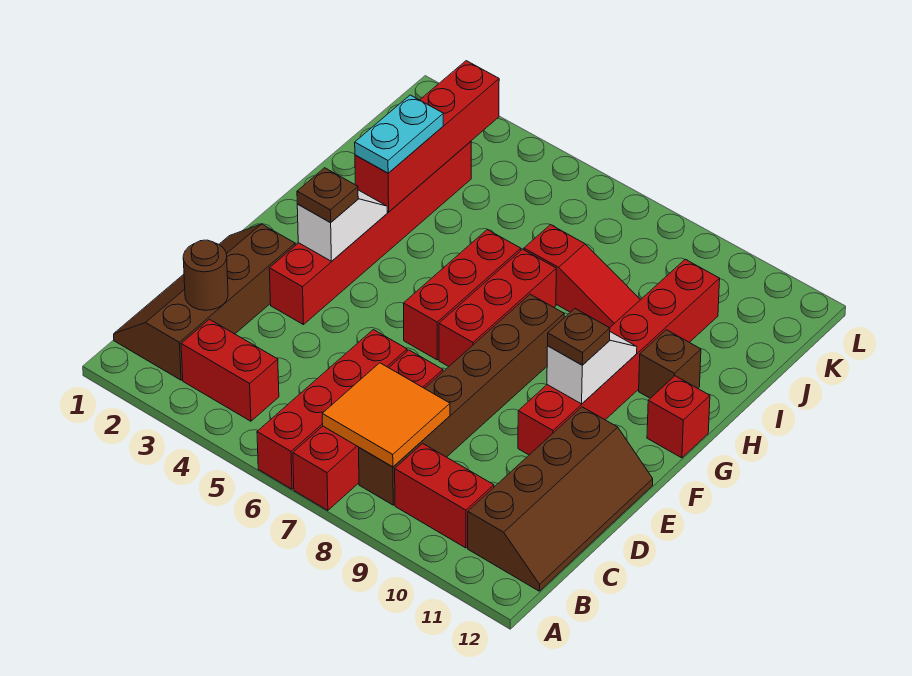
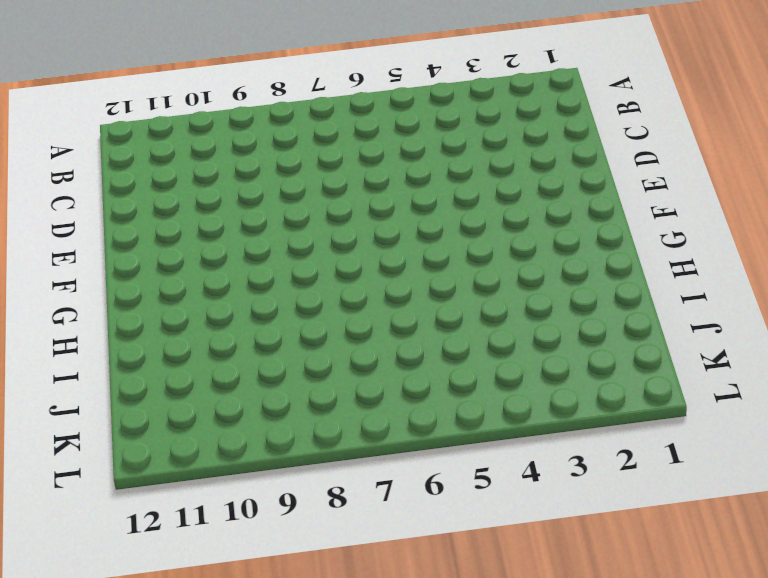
none -> red 1x4 brick [257,330,407,489]
none -> red 1x4 brick [293,350,443,510]
none -> brown 2x4 slope [114,224,295,380]

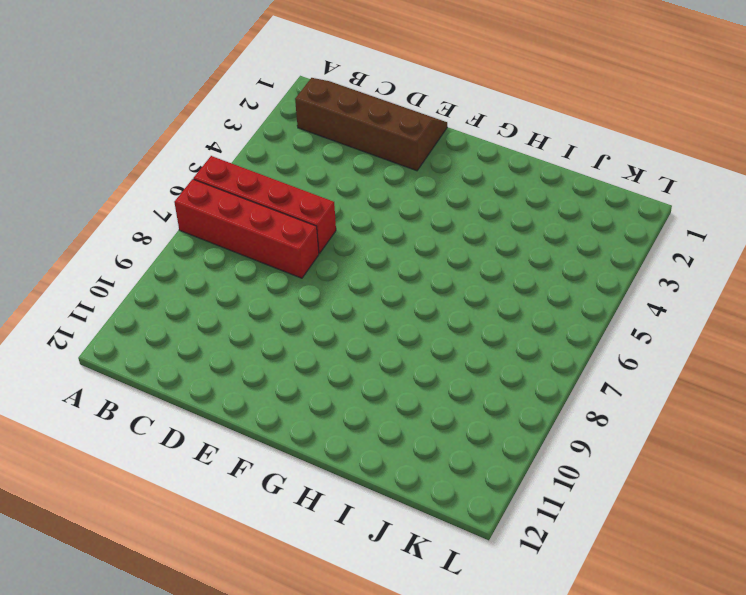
none -> red 1x2 brick [181,319,279,421]
none -> brown 1x6 brick [359,294,564,505]
none -> red 1x2 brick [395,443,494,548]

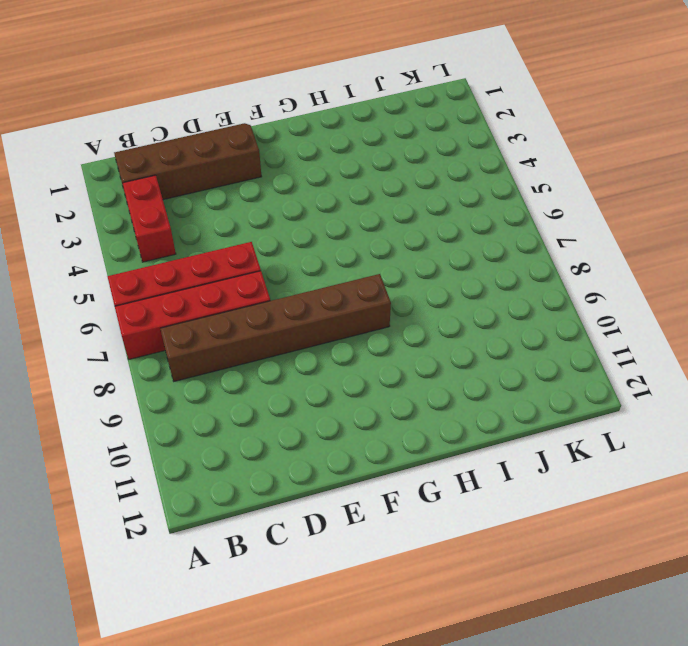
none -> red 1x2 brick [395,443,494,548]
none -> brown 2x4 slope [468,407,653,591]
none -> red 1x6 brick [269,141,471,325]

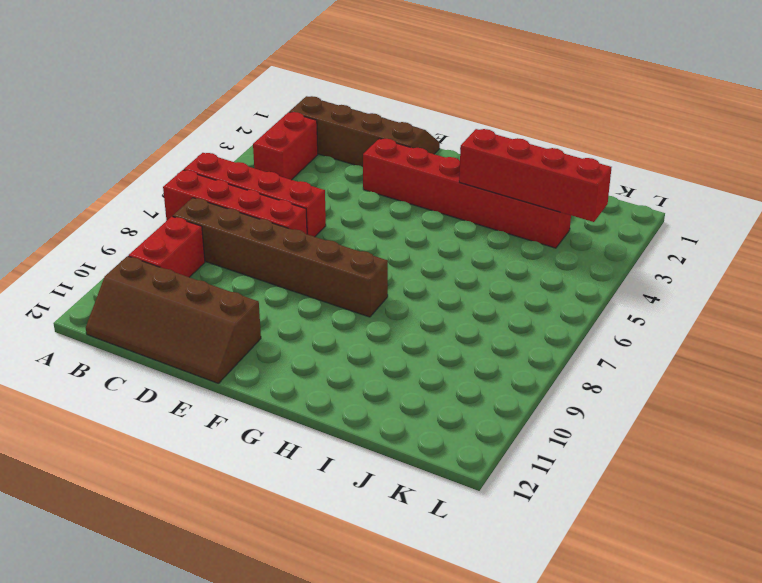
none -> red 1x6 brick [518,259,720,455]
none -> red 1x3 brick [404,230,521,360]
none -> red 1x3 brick [439,249,556,367]

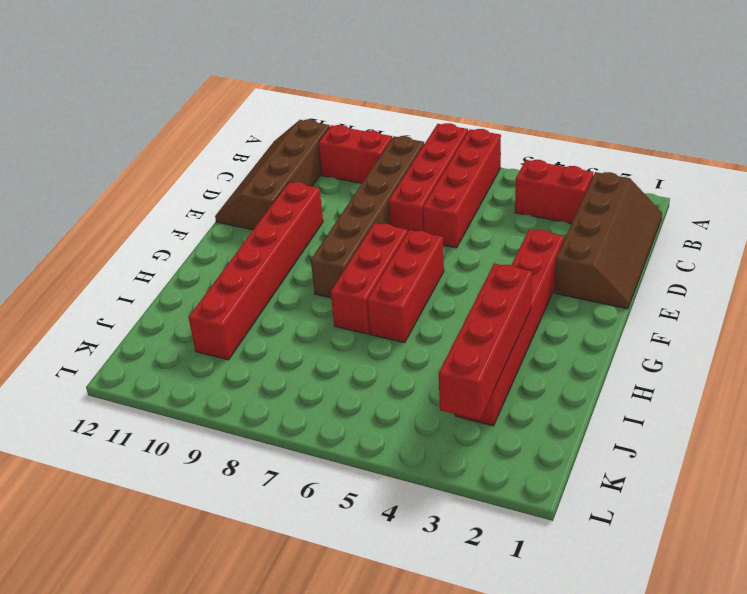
none -> red 1x1 brick [647,376,710,458]
none -> brown 1x1 brick [639,330,701,398]
none -> red 1x3 slope [524,225,640,328]

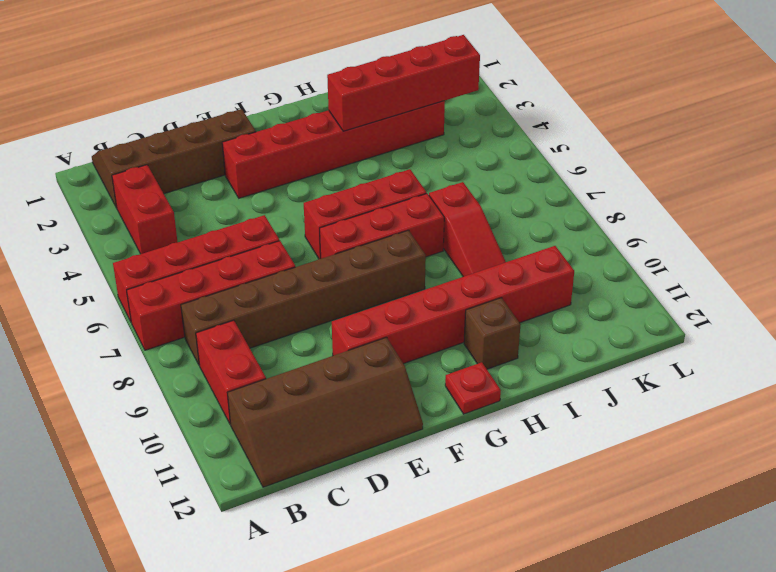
red 1x1 plate [445,362,501,414] -> red 1x1 brick [647,376,710,458]
none -> orange 2x2 tile [322,363,450,467]
none -> brown 1x1 round brick [183,240,228,310]
none -> white 1x2 slope [297,190,387,261]

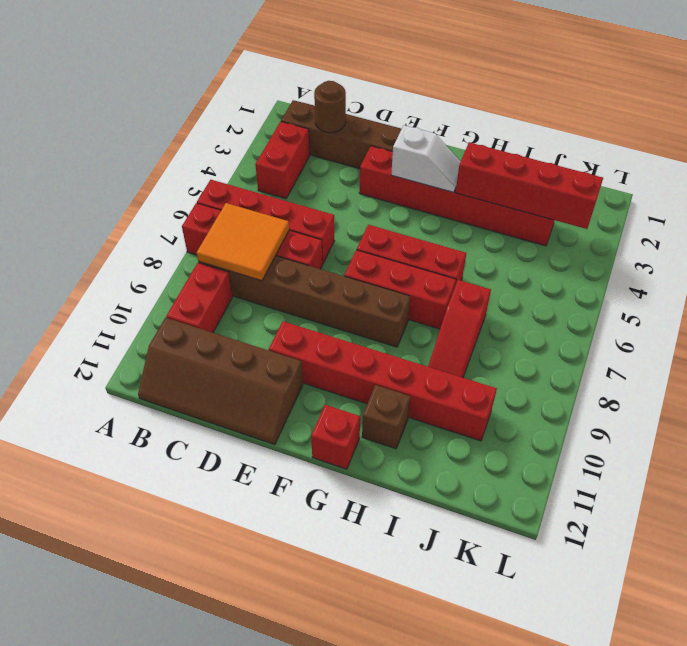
none -> white 1x2 slope [547,332,637,404]
none -> brown 1x1 plate [297,168,358,223]
none -> brown 1x1 plate [548,309,610,365]

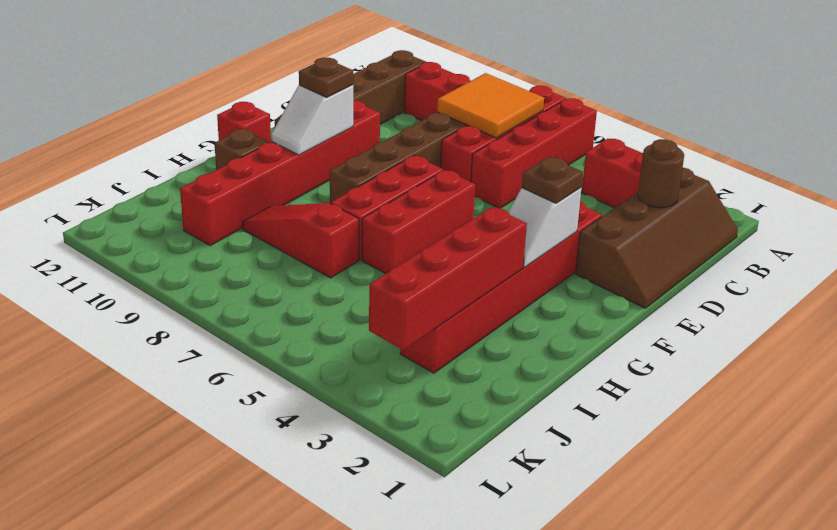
none -> cyan 1x2 plate [355,95,443,173]

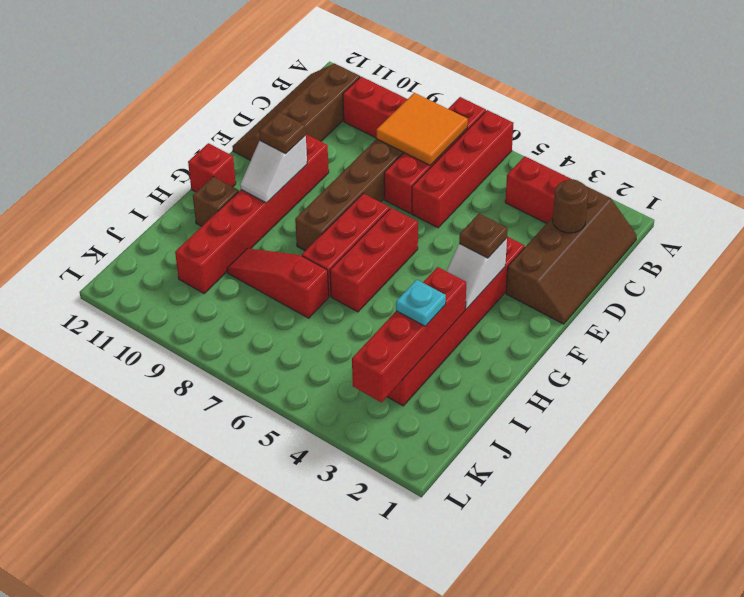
cyan 1x1 plate [396,280,446,326] -> cyan 1x2 plate [355,95,443,173]

